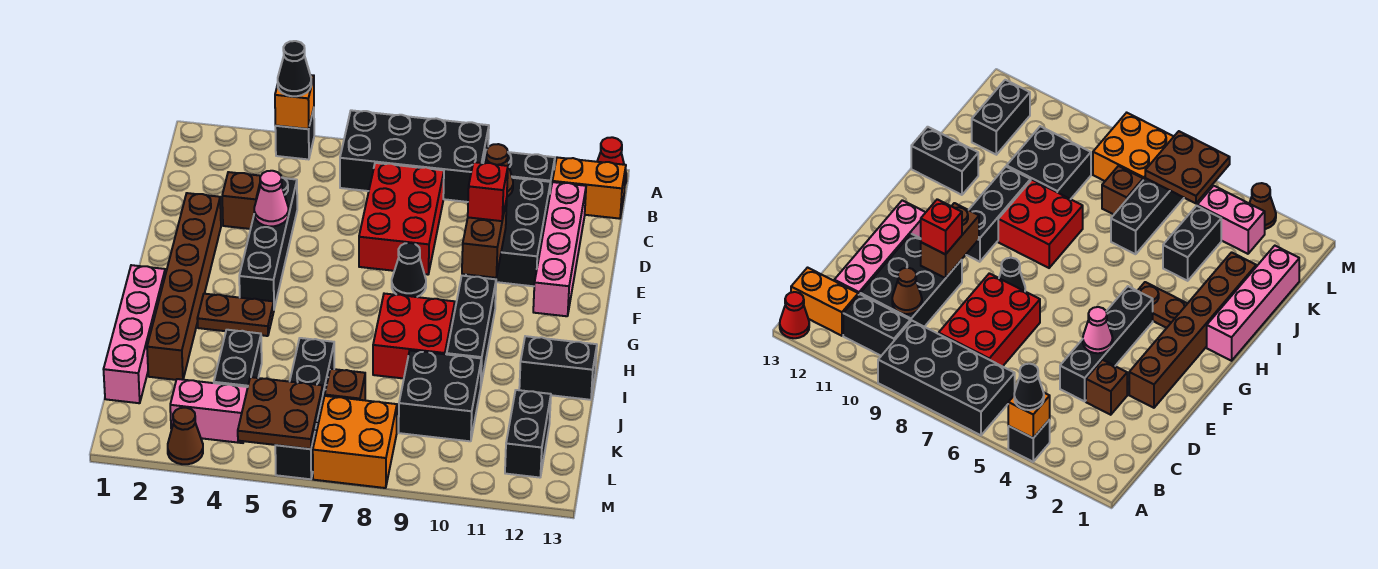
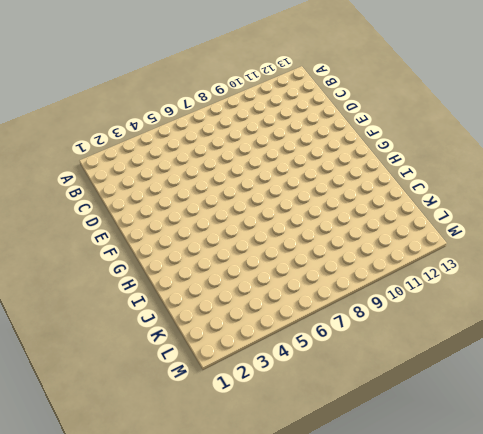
none -> black 1x1 brick [275,109,314,160]
none -> black 2x4 brick [340,110,489,202]
none -> red 1x1 cone [597,137,626,184]
none -> black 1x2 brick [483,152,555,192]

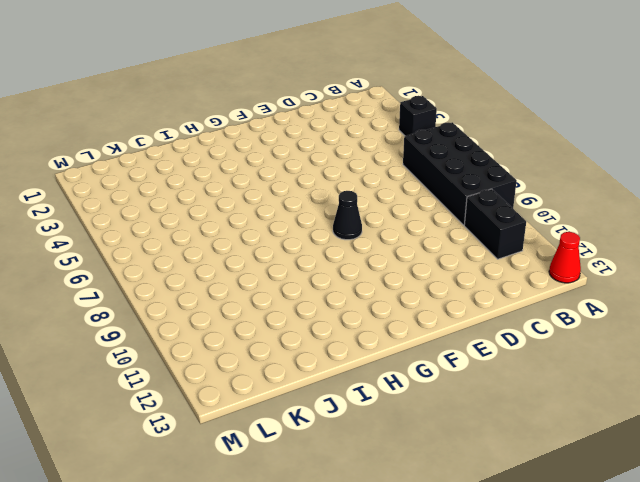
none -> orange 1x2 brick [552,157,626,219]
none -> red 2x3 brick [359,163,444,275]
none -> black 2x3 brick [466,178,551,286]
none -> pink 1x4 brick [533,182,586,316]

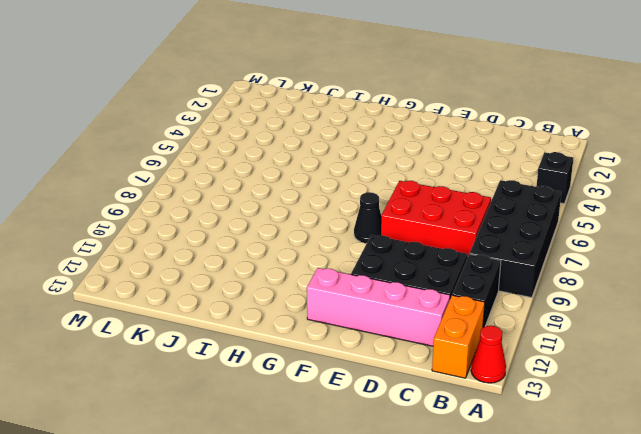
none -> brown 1x1 brick [222,172,261,229]
none -> black 1x4 brick [239,177,297,308]
none -> brown 1x6 brick [147,193,221,380]
none -> black 1x3 brick [447,276,496,384]

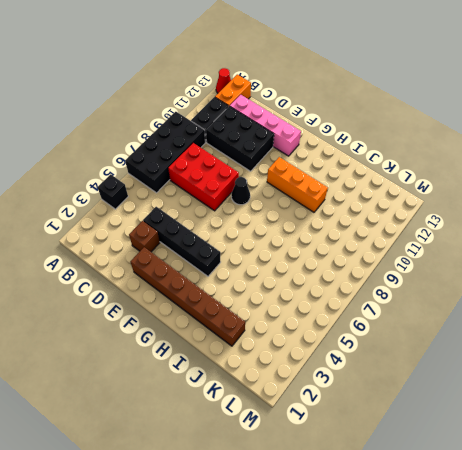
orange 1x3 brick [267,157,328,212] -> black 1x3 brick [447,276,496,384]
none -> pink 1x4 brick [104,265,165,403]
none -> brown 1x2 plate [197,294,274,336]
none -> red 2x2 brick [373,294,455,379]
none -> black 1x2 brick [519,336,597,400]

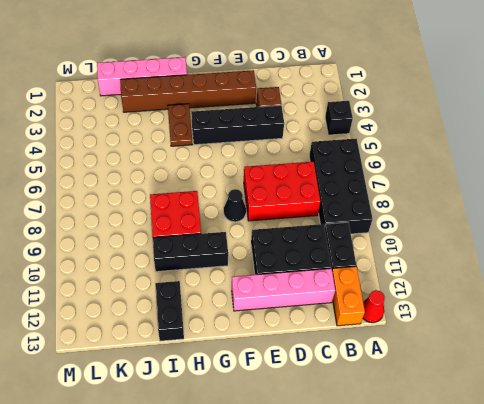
none -> black 1x2 brick [214,330,262,387]
none -> black 1x4 brick [275,338,334,479]
none -> black 2x2 brick [399,350,482,441]
none -> brown 1x1 brick [325,369,365,400]

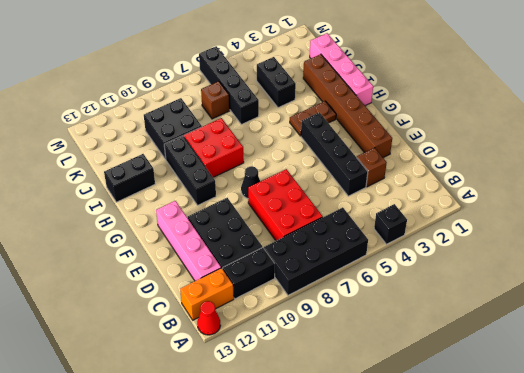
none -> black 1x2 brick [505,390,551,478]
none -> pink 1x2 brick [170,379,248,443]
none -> orange 2x2 brick [313,396,397,488]
none -> brown 1x1 cone [168,408,203,464]

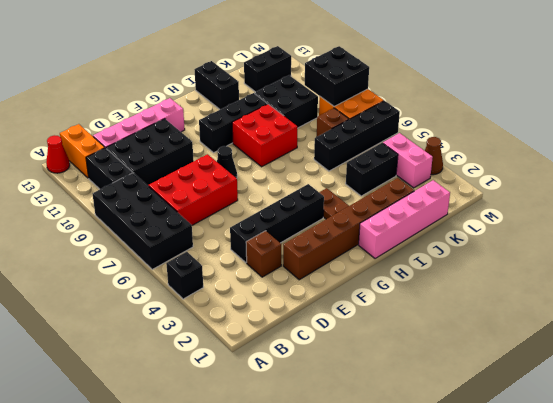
black 2x2 brick [305,46,369,106] -> none
none -> orange 1x1 brick [275,75,314,129]
none -> brown 1x1 cone [485,144,513,197]
none -> pink 1x1 cone [254,171,288,226]
none -> brown 1x2 brick [462,199,507,278]

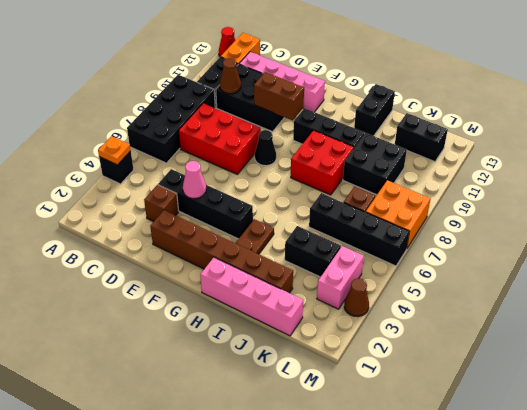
orange 1x1 plate [98,136,131,165] -> orange 1x1 brick [275,75,314,129]
none -> brown 2x2 plate [238,377,323,449]
none -> black 1x1 cone [278,41,311,96]
none -> red 1x1 brick [468,162,508,221]

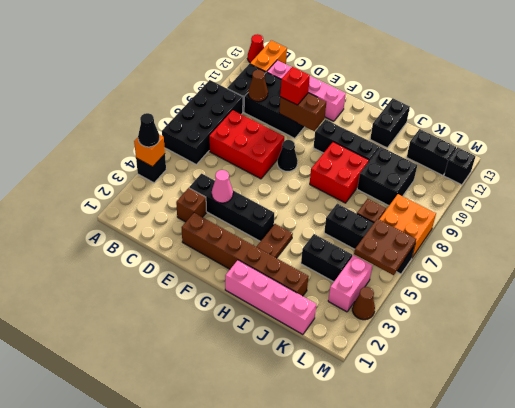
black 1x1 brick [444,147,475,185] -> none

